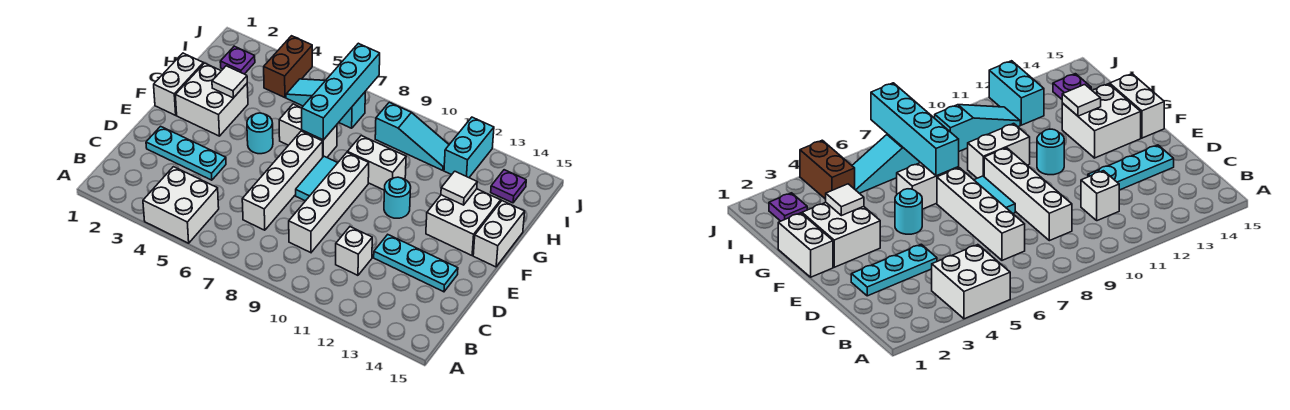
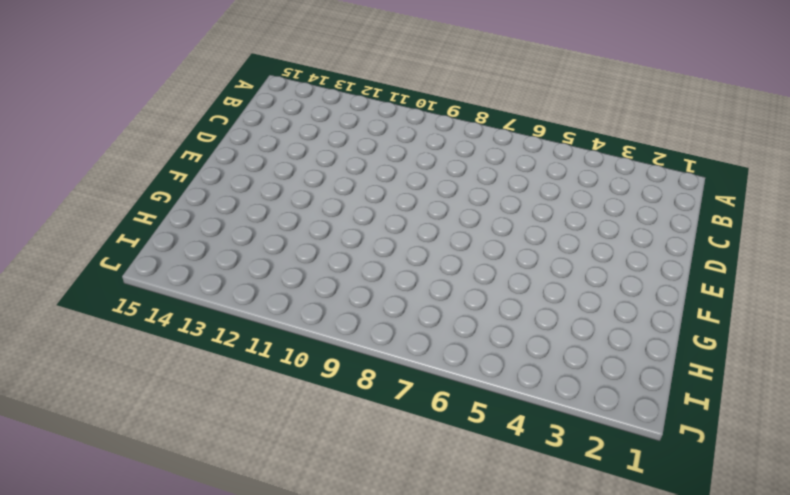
none -> white 2x2 brick [143,167,219,243]
none -> white 1x4 brick [242,131,323,230]
none -> white 1x4 brick [289,153,369,253]

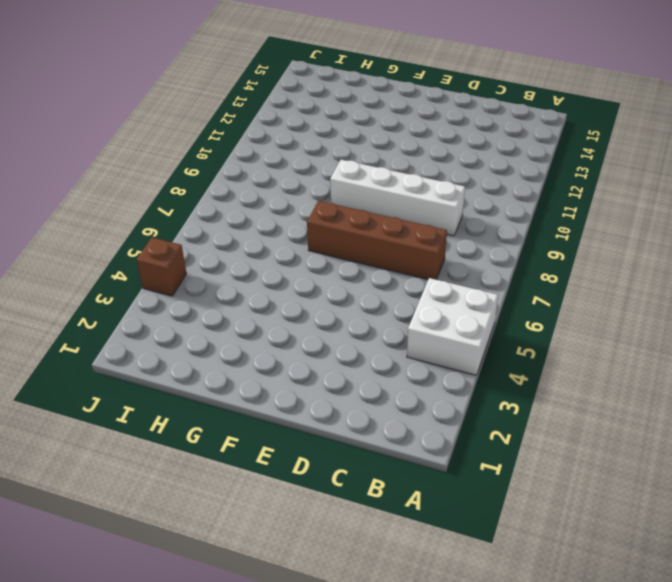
brown 1x4 brick [307,201,447,280] -> white 1x4 brick [242,131,323,230]
brown 1x1 brick [137,238,187,296] -> brown 1x2 brick [264,36,312,98]
none -> white 1x1 brick [336,227,372,275]
none -> cyan 1x3 plate [146,126,226,180]
none -> cyan 1x3 plate [374,235,458,292]

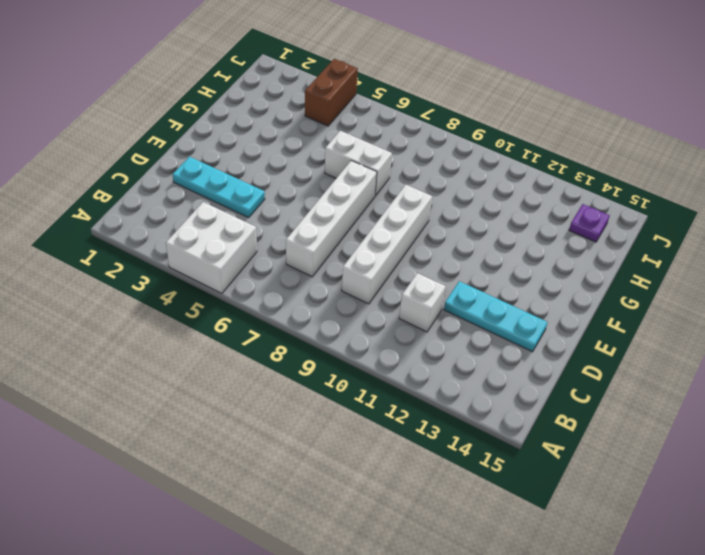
none -> cyan 1x2 tile [296,156,338,201]
none -> white 1x2 brick [154,53,203,115]
none -> white 2x2 brick [175,63,248,136]

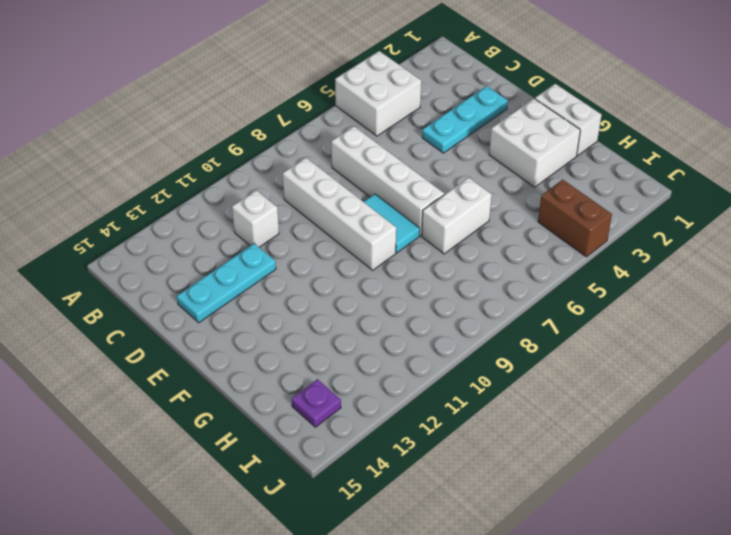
none -> cyan 1x1 round brick [247,113,273,154]
none -> cyan 1x1 round brick [384,177,411,218]
none -> white 2x2 brick [426,189,501,255]

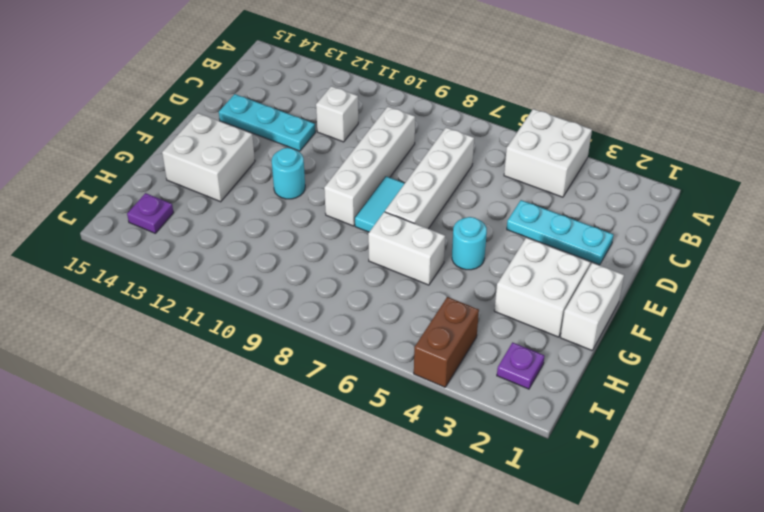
none -> white 1x2 brick [473,201,525,267]
none -> white 1x2 brick [347,136,406,190]
none -> cyan 1x3 slope [286,79,365,128]

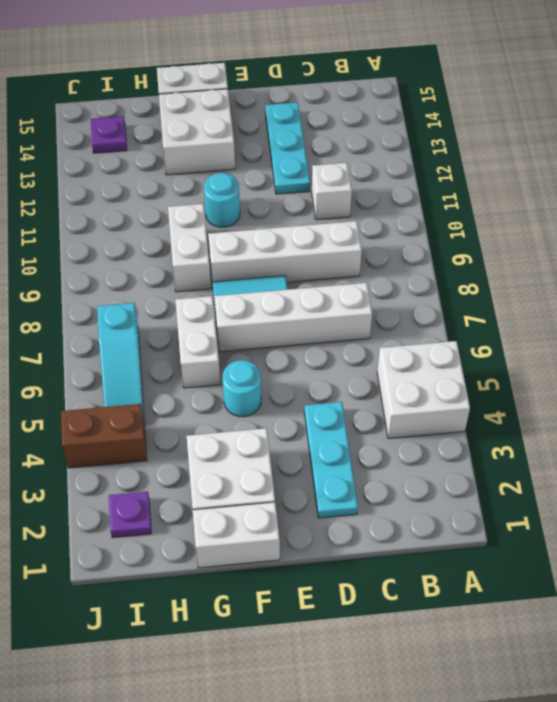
none -> cyan 1x3 slope [375,102,449,170]
none -> cyan 1x2 brick [444,117,494,178]
none -> white 1x1 tile [212,66,247,98]

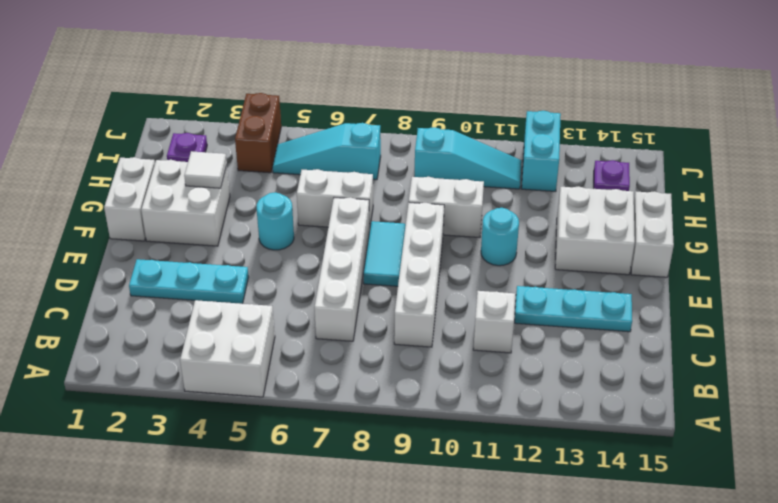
none -> cyan 1x4 brick [302,43,380,140]
none -> white 1x1 tile [441,171,477,205]

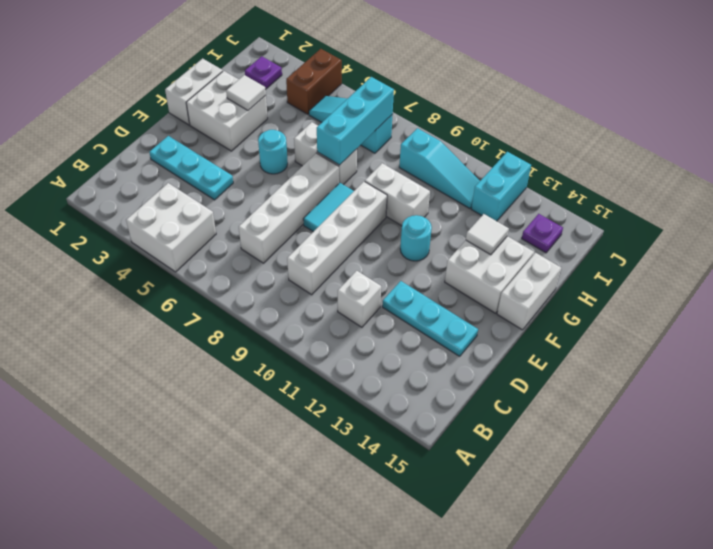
cyan 1x3 brick [317,77,394,165] -> cyan 1x4 brick [302,43,380,140]

